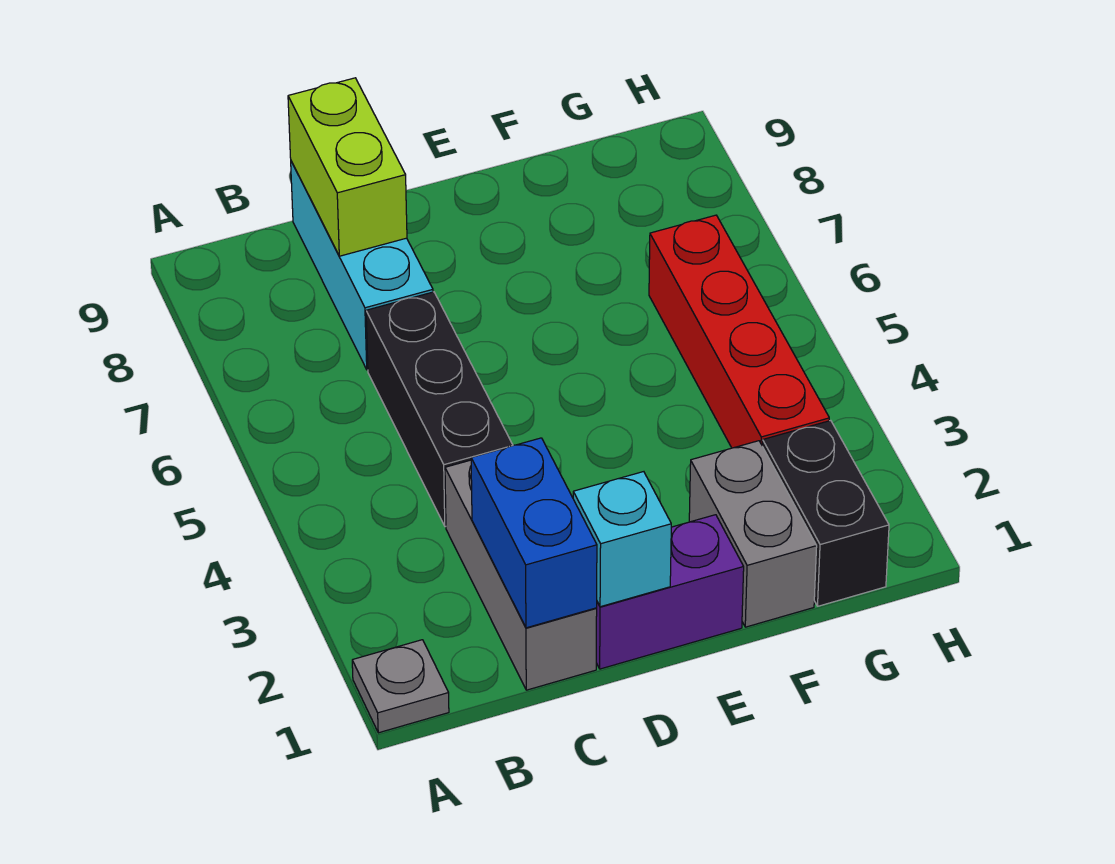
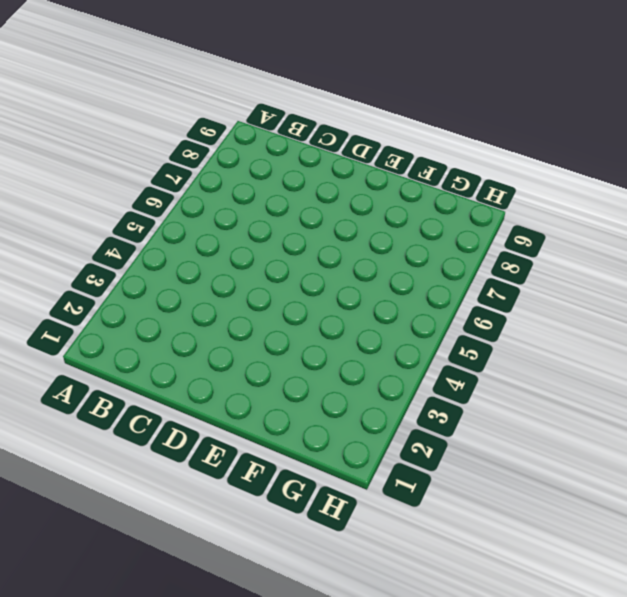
none -> grey 1x1 plate [352,640,449,733]
none -> grey 1x3 brick [445,460,597,690]

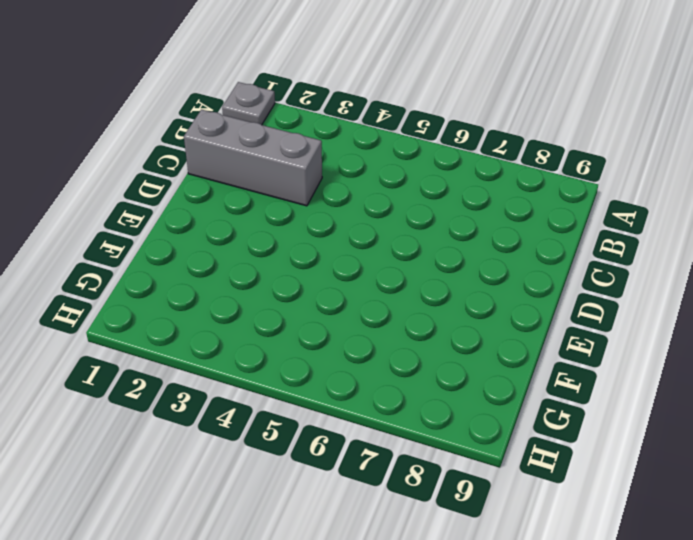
none -> black 1x3 brick [366,292,513,527]
none -> cyan 1x3 brick [291,161,433,370]

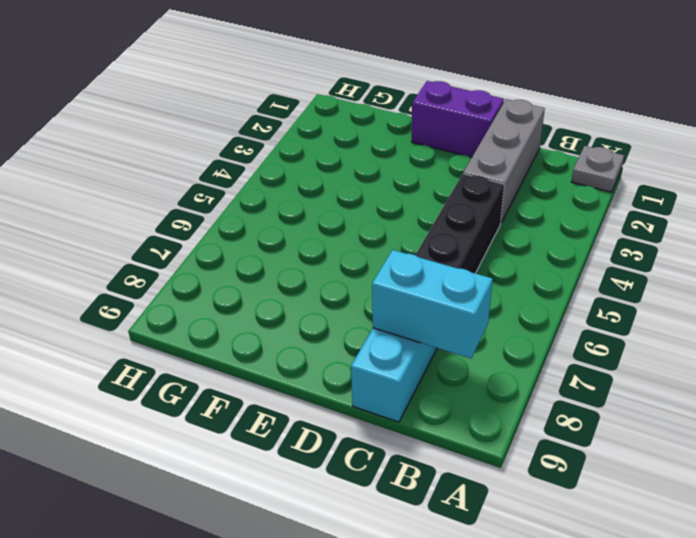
cyan 1x2 brick [372,250,493,358] -> lime 1x2 brick [288,78,407,256]
none -> grey 1x2 brick [689,441,817,627]
none -> black 1x2 brick [762,421,889,606]

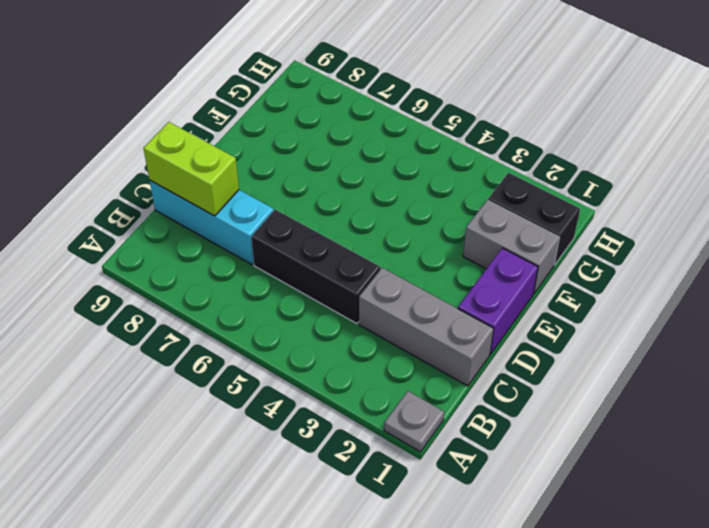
none -> red 1x4 brick [649,215,829,448]
none -> blue 1x2 brick [471,438,597,628]

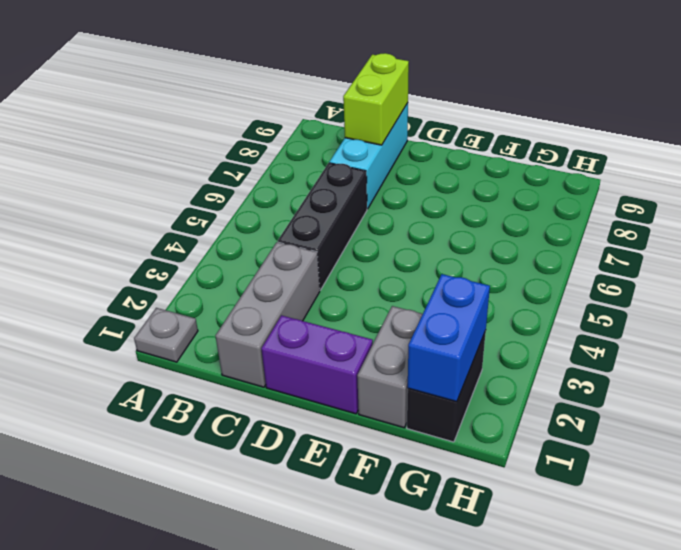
blue 1x2 brick [408,274,490,402] -> blue 1x2 brick moved to [471,438,597,628]
none -> red 1x4 brick [649,215,829,448]
none -> cyan 1x1 brick [573,472,671,607]

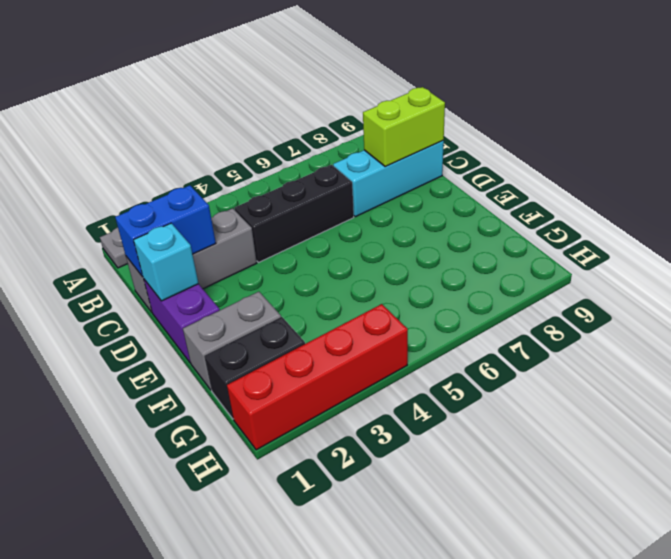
red 1x4 brick [227,304,408,450] -> red 1x4 brick moved to [649,215,829,448]

